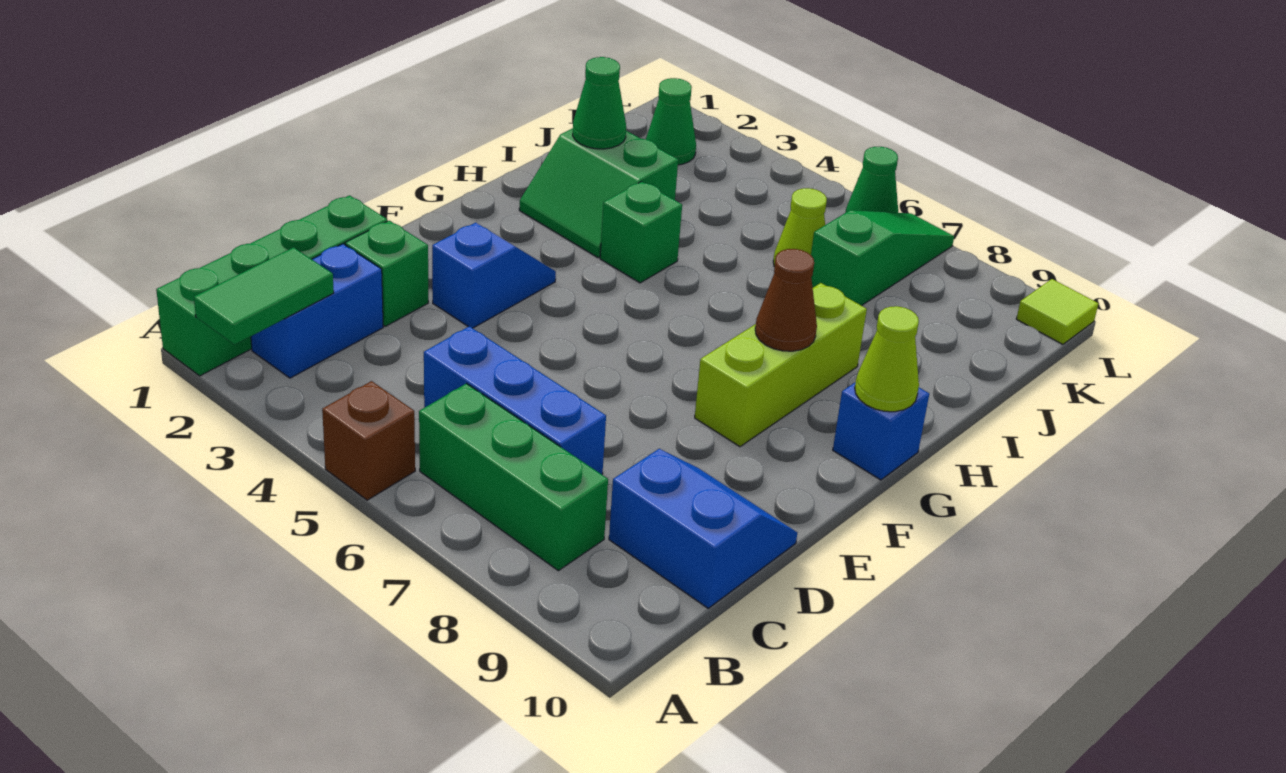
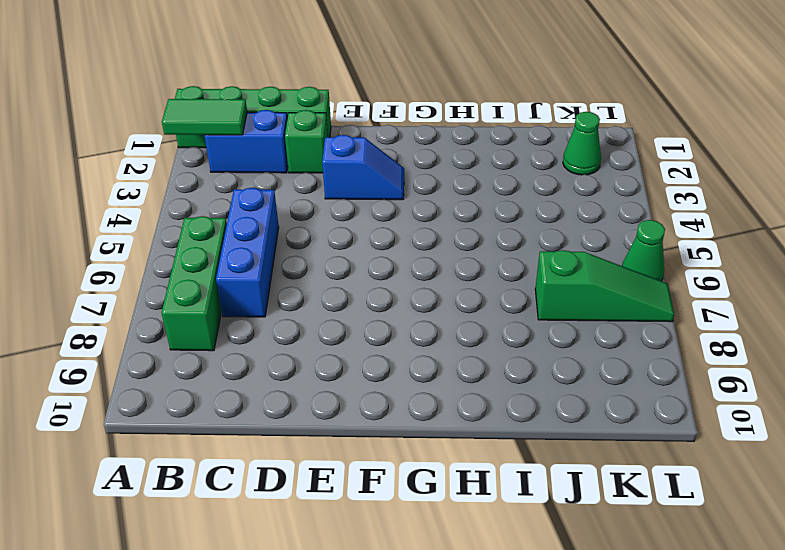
none -> brown 1x1 brick [322,381,415,500]
none -> blue 2x2 slope [609,449,797,608]
none -> lime 1x3 brick [695,283,867,447]

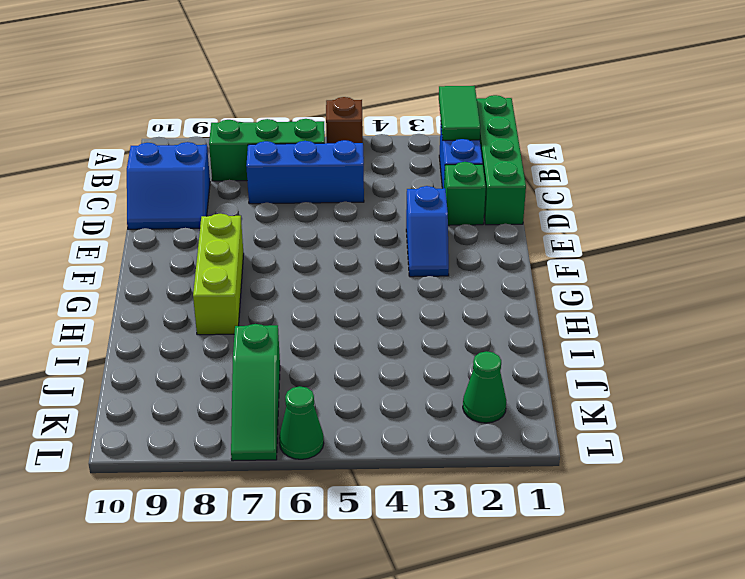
none -> blue 1x1 brick [833,382,929,480]
none -> green 2x2 slope [519,128,678,258]
none -> green 1x1 brick [600,182,682,283]

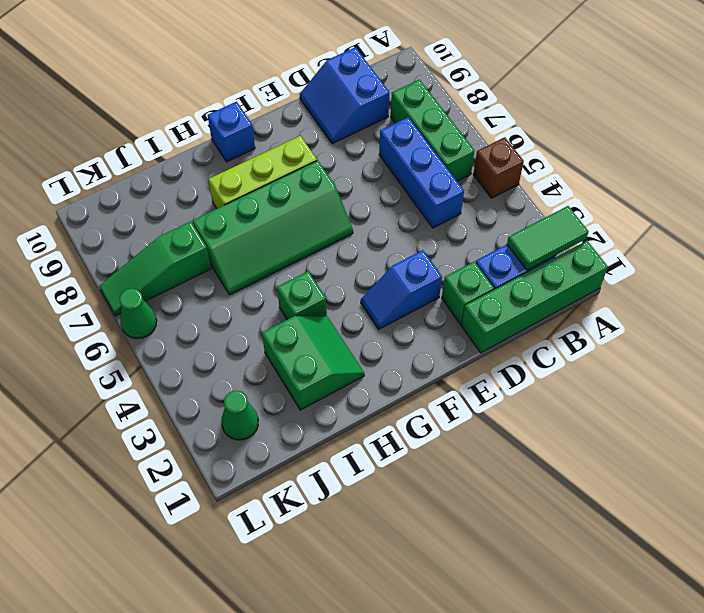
green 2x4 slope [193,161,353,295] -> none
none -> lime 1x1 cone [773,188,827,266]
none -> lime 1x1 tile [1016,279,1098,344]
none -> brown 1x1 cone [755,249,817,351]

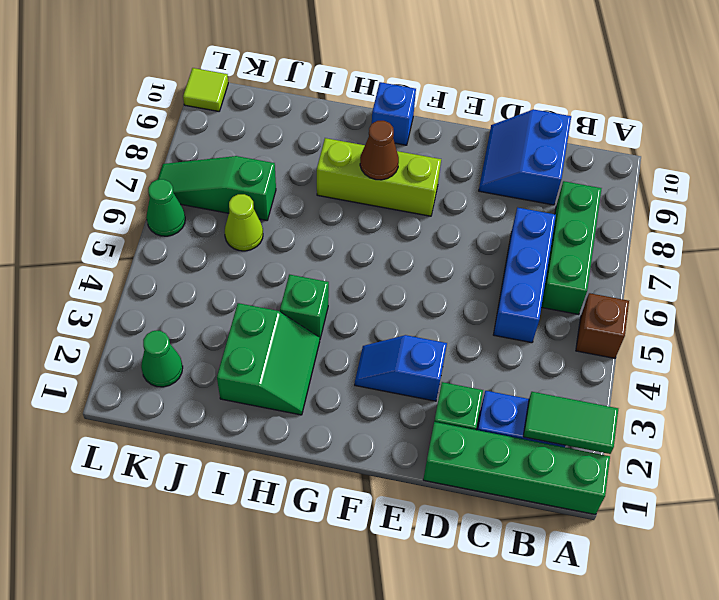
none -> lime 1x1 cone [855,306,919,412]
none -> green 1x1 cone [573,57,626,149]

